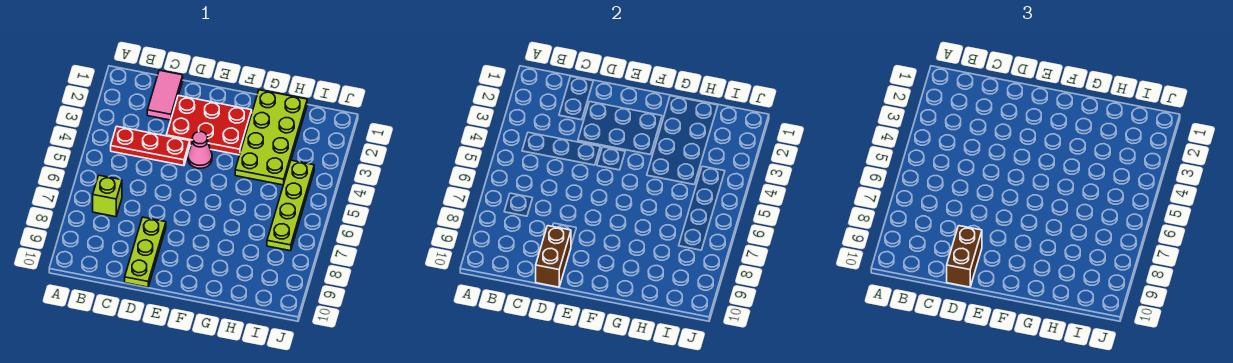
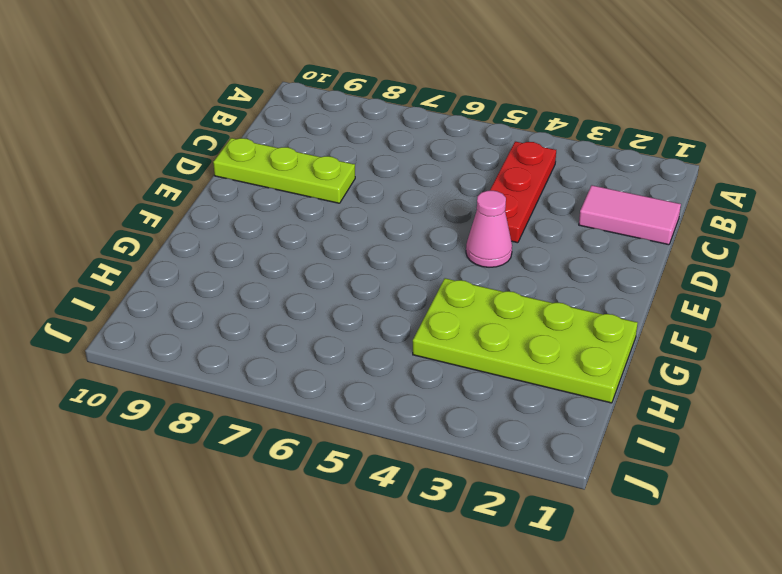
none -> lime 1x1 brick [93,175,122,217]
none -> red 2x3 plate [166,95,252,155]

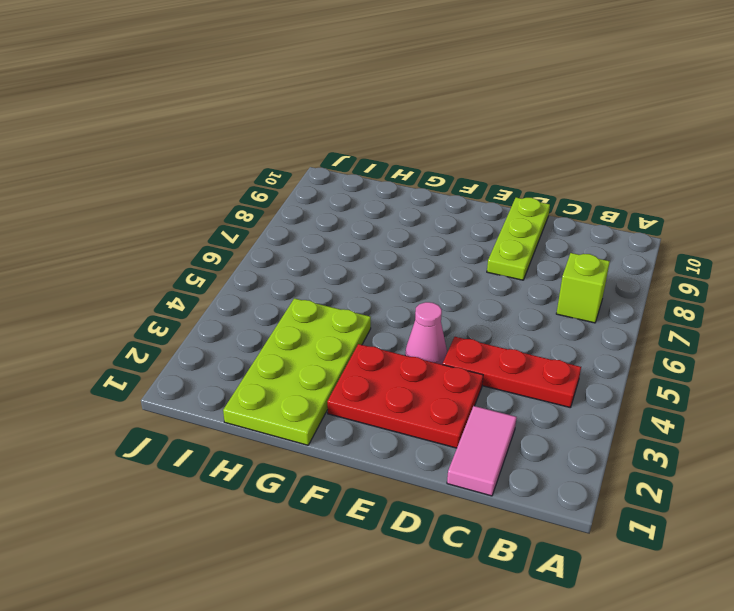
none -> lime 1x4 plate [267,160,314,251]
none -> brown 1x2 brick [536,226,571,287]

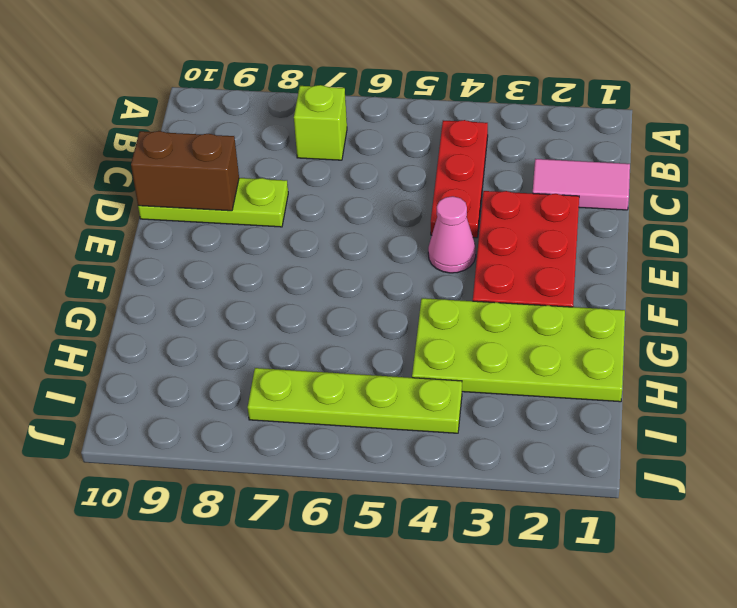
none -> brown 1x2 brick [947,226,982,287]

